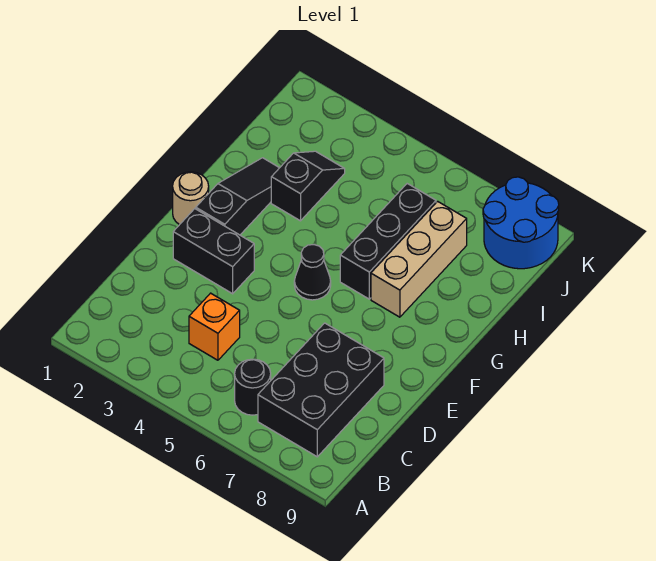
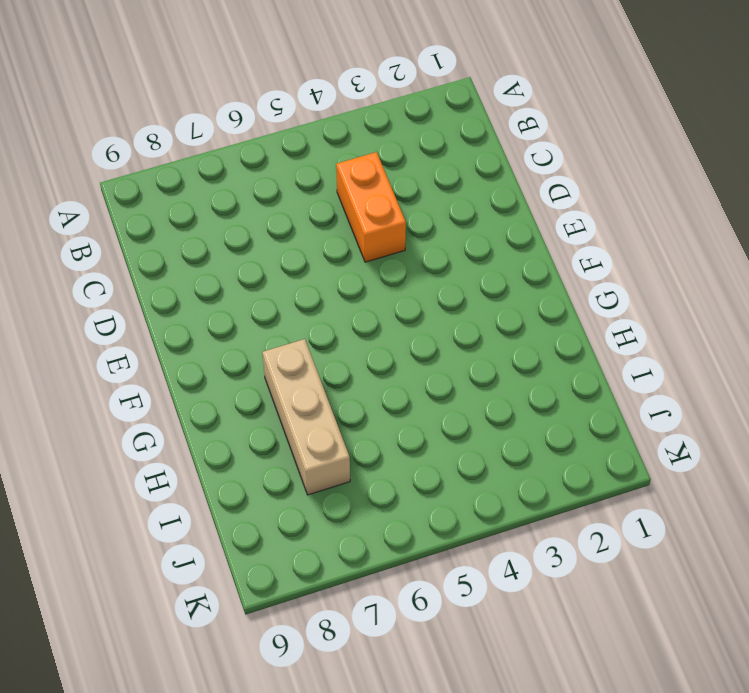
orange 1x2 brick [336,152,406,262] -> orange 1x1 brick [189,293,240,360]
none -> black 1x1 round brick [235,359,271,415]
none -> black 2x3 brick [258,323,384,457]

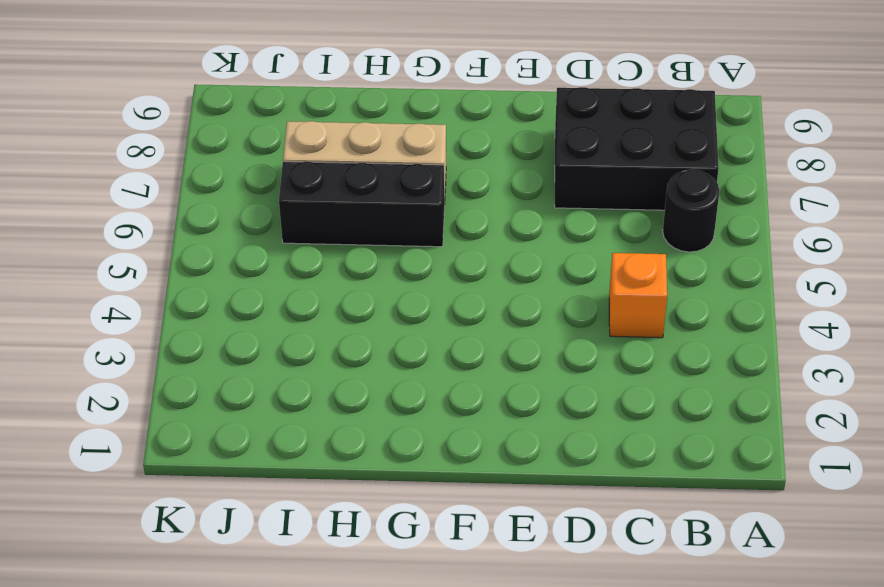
none -> black 1x2 brick [173,209,254,294]
none -> tan 1x1 round brick [173,172,209,225]

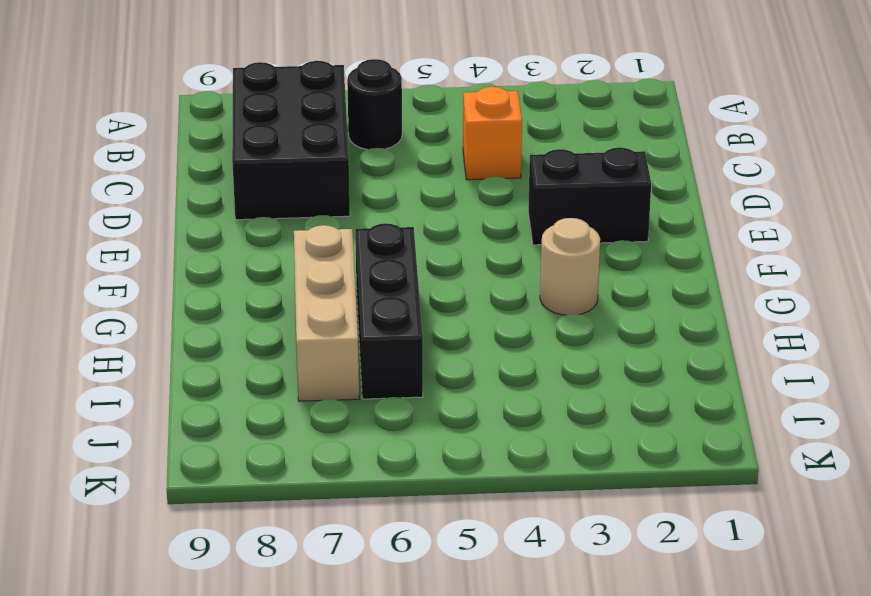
tan 1x1 round brick [540,218,600,315] -> tan 1x1 round brick moved to [173,172,209,225]
none -> black 1x3 slope [196,158,279,235]
none -> black 1x1 cone [294,244,331,300]

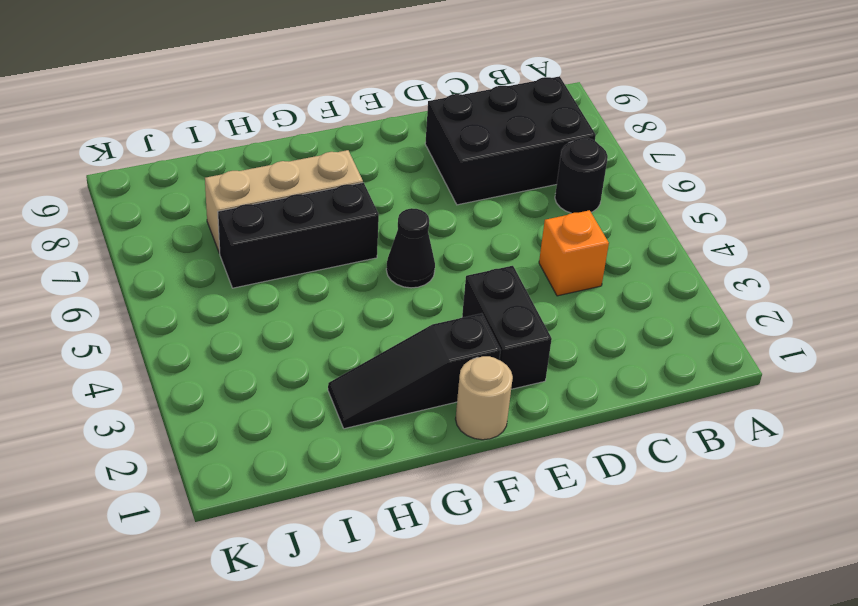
none -> black 1x2 slope [271,151,345,221]
none -> blue 2x2 round brick [483,177,559,269]

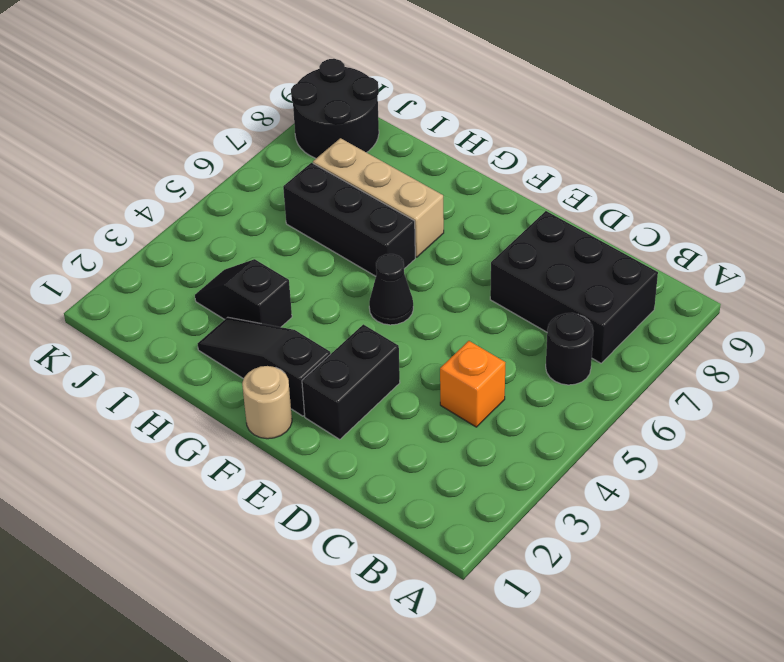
black 2x2 round brick [291,59,379,158] -> blue 2x2 round brick [483,177,559,269]

